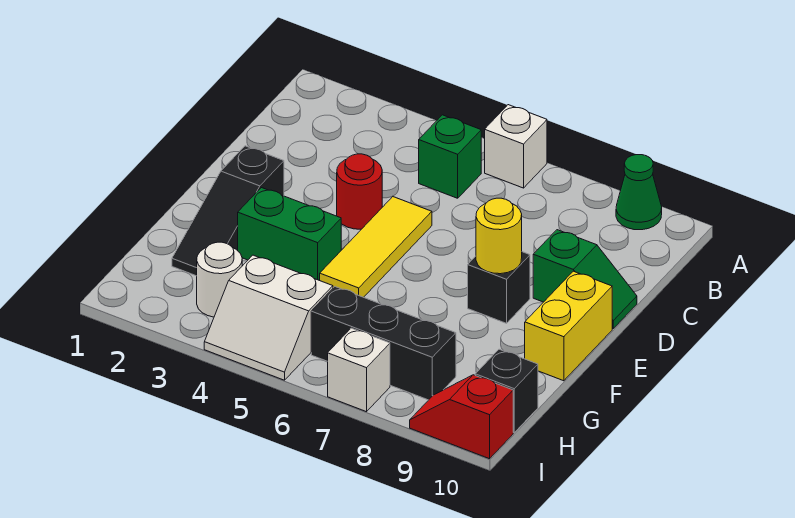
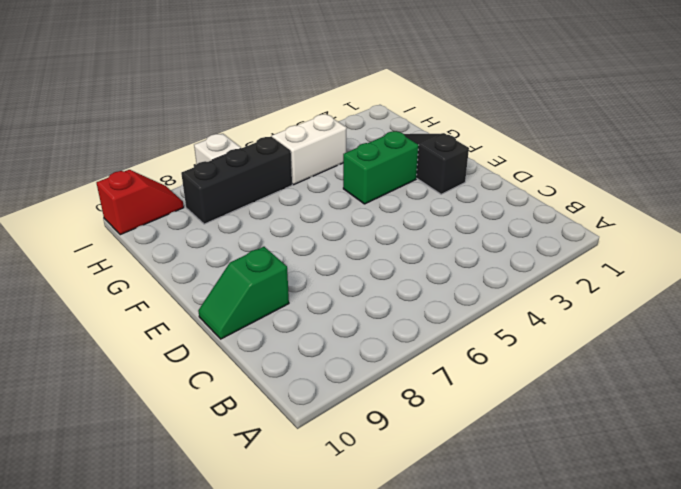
none -> white 1x1 brick [485,105,547,188]
none -> green 1x1 cone [616,155,662,230]
none -> green 1x1 brick [419,115,481,198]

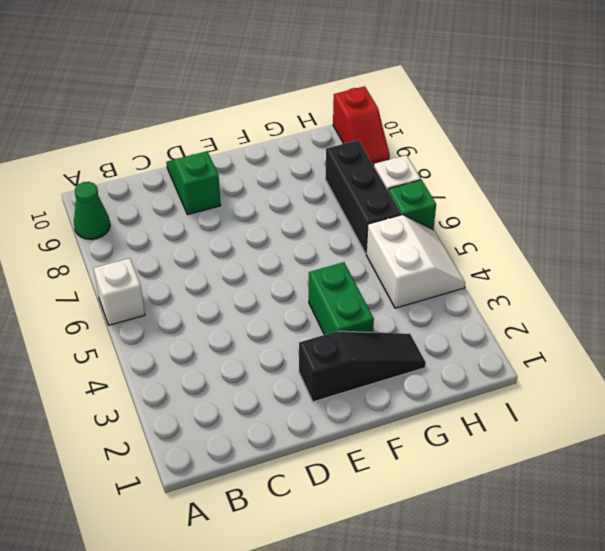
green 1x1 brick [388,180,436,230] -> green 1x1 brick moved to [419,115,481,198]
none -> red 1x1 round brick [337,154,382,229]
none -> yellow 1x3 tile [320,197,432,297]
none -> black 1x1 brick [468,252,530,323]

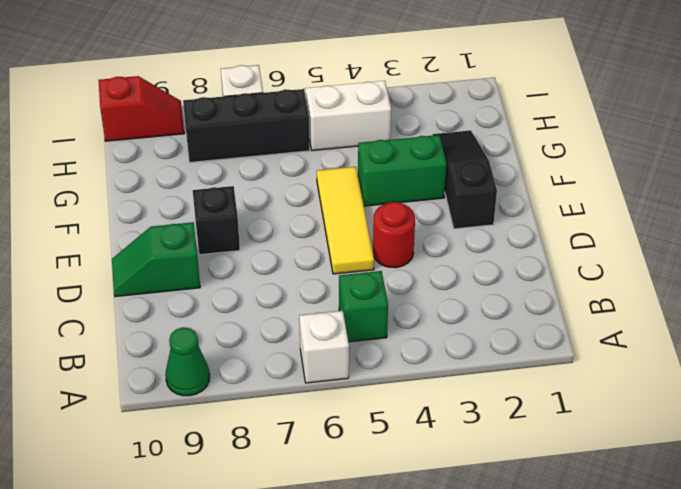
none -> yellow 1x2 brick [525,271,612,381]
none -> white 1x1 round brick [197,242,242,317]
none -> black 1x1 brick [475,349,538,433]

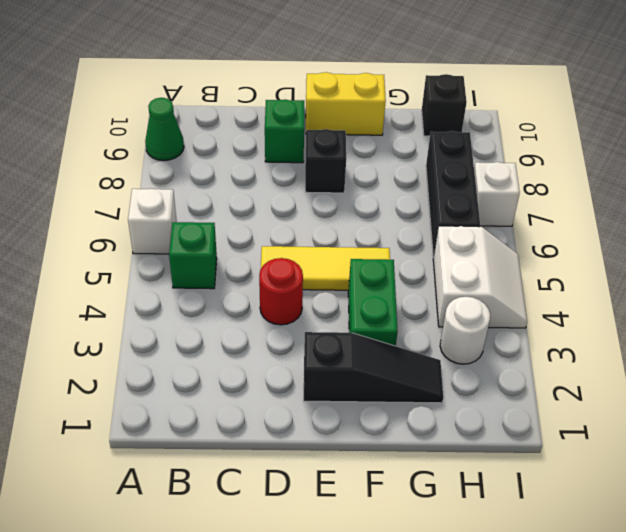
none -> red 1x2 slope [410,375,513,459]
none -> yellow 1x1 round brick [476,198,522,274]

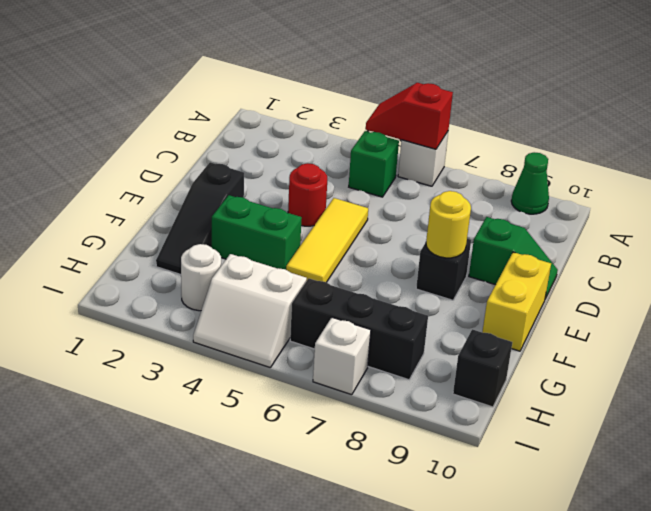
red 1x2 slope [366,83,453,149] -> red 1x2 slope moved to [410,375,513,459]

